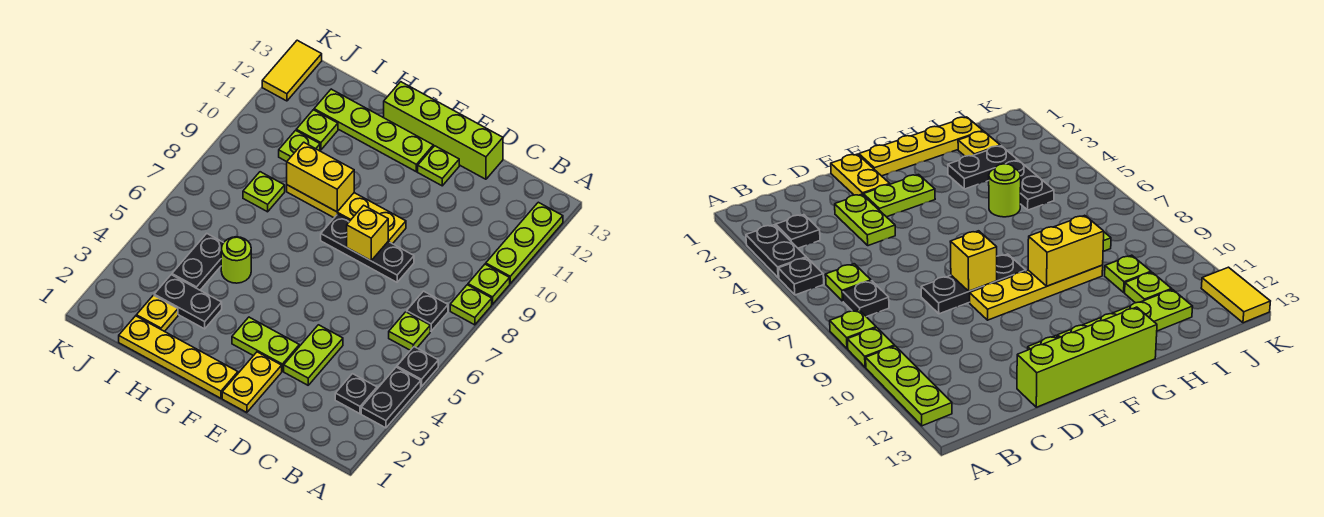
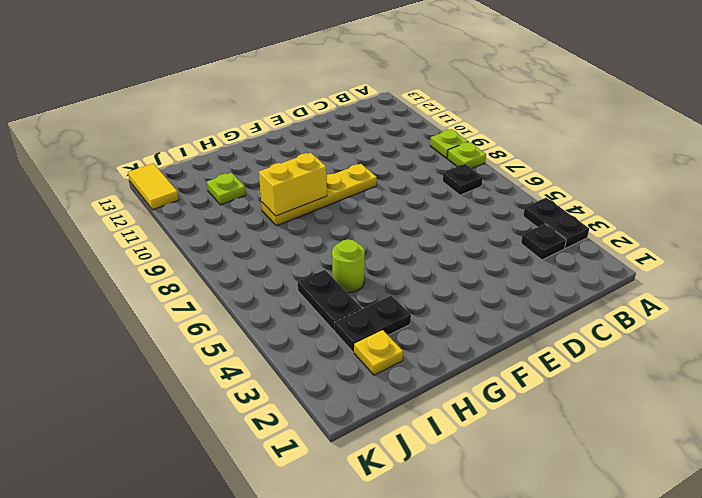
none -> black 1x1 plate [397,347,438,387]
none -> lime 1x3 plate [486,202,563,283]
none -> lime 1x1 plate [389,312,430,350]

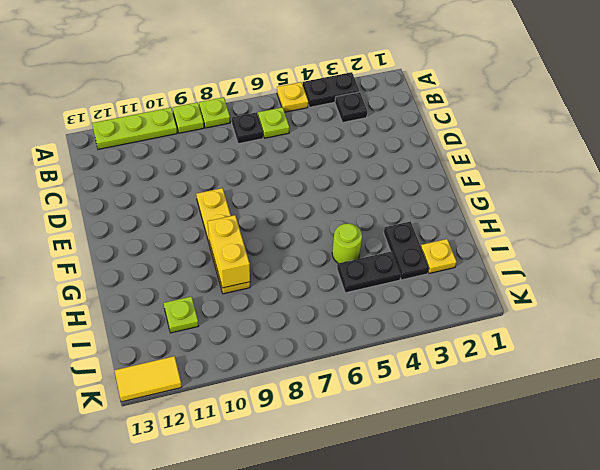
yellow 1x1 plate [277,82,308,112] -> black 1x1 plate [397,347,438,387]
none -> lime 1x2 plate [284,325,343,385]
none -> black 1x3 plate [321,214,414,282]
none -> lime 1x4 brick [384,82,503,179]

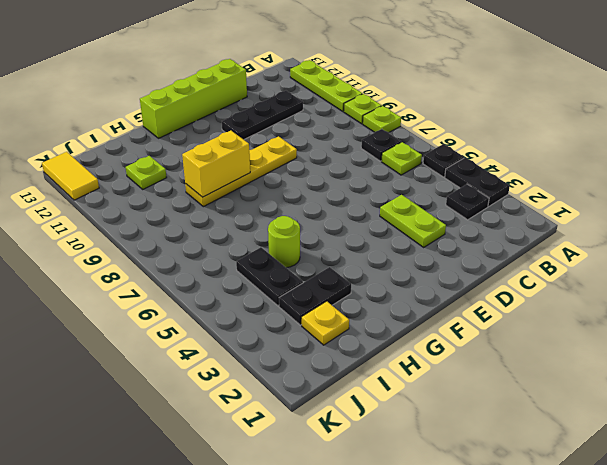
black 1x3 plate [222,91,303,140] -> black 1x3 plate moved to [321,214,414,282]
none -> yellow 1x2 plate [222,352,282,413]
none -> lime 1x2 plate [232,317,299,371]
none -> lime 1x1 plate [418,146,459,186]

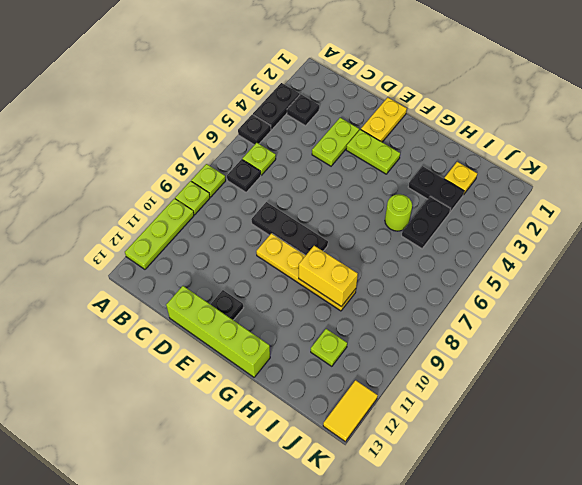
black 1x1 plate [211,290,243,320] -> lime 1x1 plate [418,146,459,186]
none -> yellow 1x4 plate [119,316,238,398]
none -> lime 1x4 plate [314,89,433,172]
none -> lime 1x1 plate [243,172,285,212]

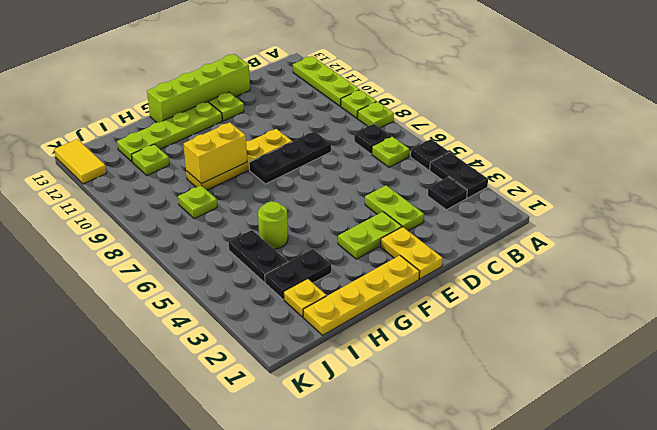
none -> lime 1x1 plate [279,130,320,162]
none -> yellow 1x1 brick [347,205,388,261]

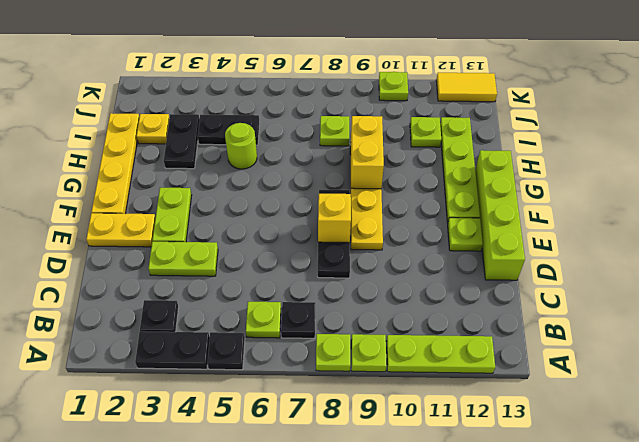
lime 1x1 plate [379,72,408,101] -> lime 1x1 plate moved to [279,130,320,162]

